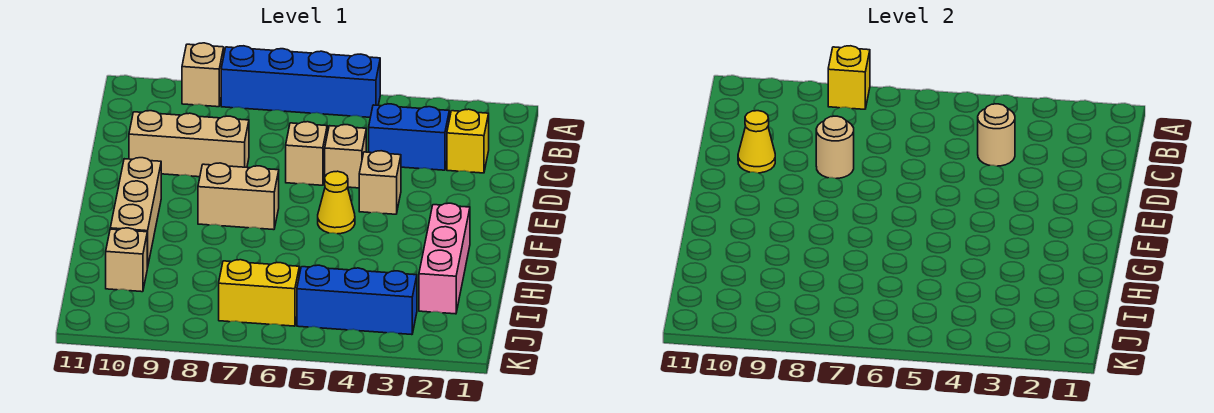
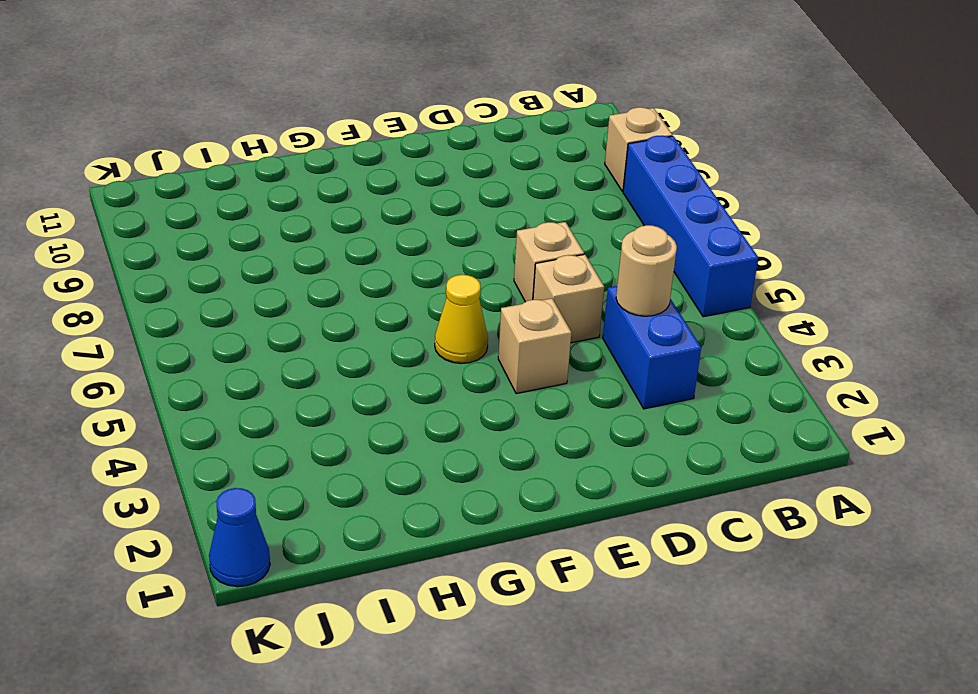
blue 1x1 cone [209,488,270,587] -> none
none -> yellow 1x1 brick [447,109,489,173]
none -> tan 1x3 brick [129,111,249,177]
none -> tan 1x2 brick [198,163,279,230]

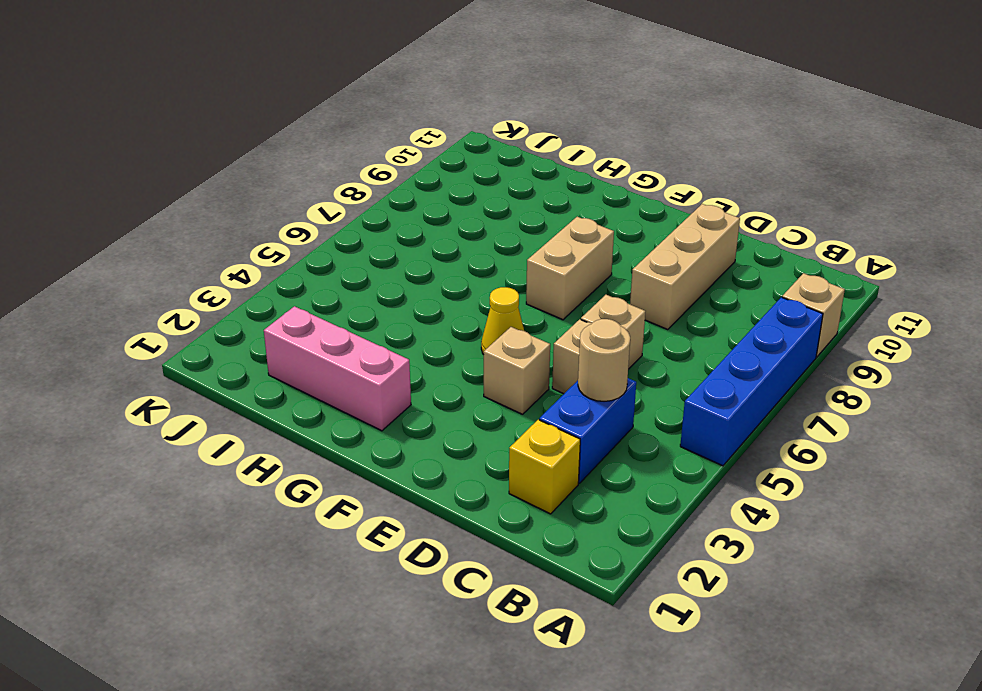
none -> tan 1x3 brick [110,158,161,268]
none -> tan 1x1 brick [106,228,147,292]
none -> blue 1x3 brick [297,265,417,335]

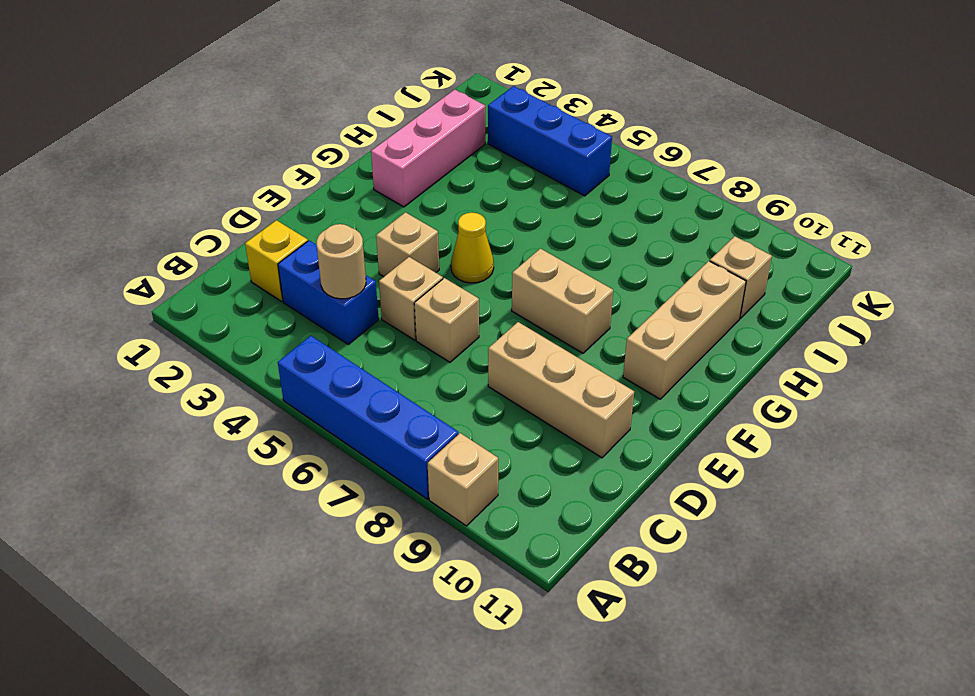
none -> yellow 1x2 brick [219,260,299,326]
none -> yellow 1x1 brick [828,46,870,109]
none -> tan 1x1 round brick [816,116,854,179]

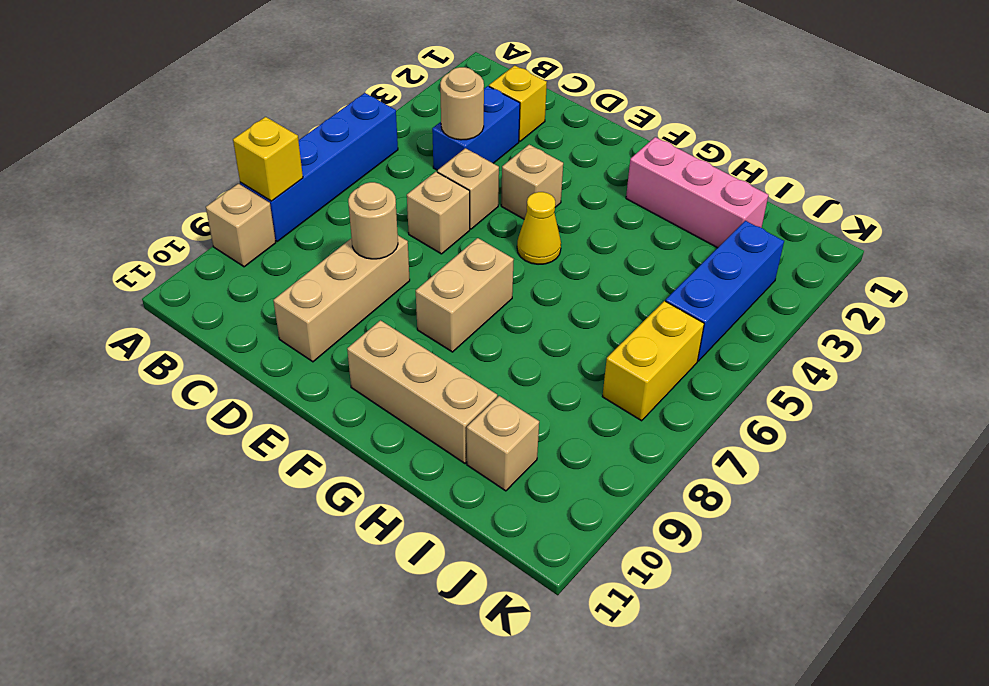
none -> yellow 1x1 cone [738,111,775,173]

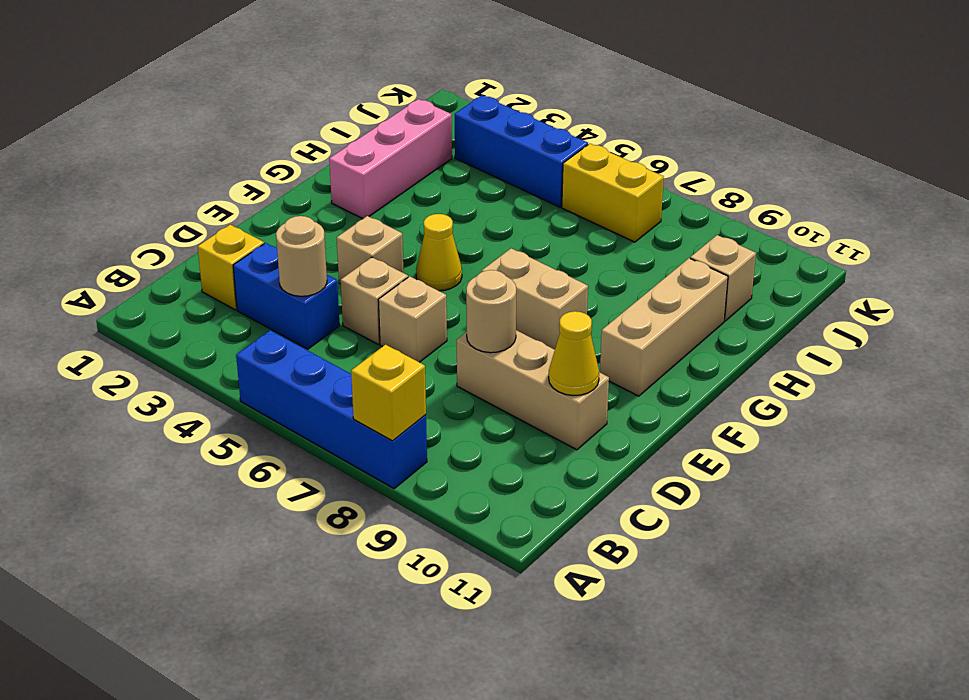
none -> tan 1x1 brick [182,43,224,107]

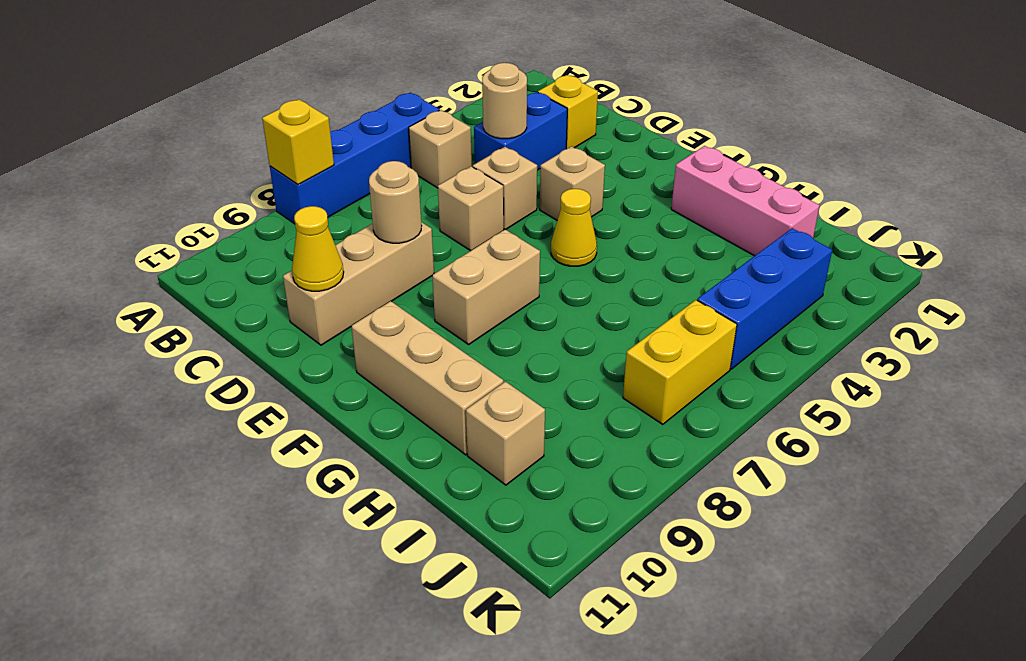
tan 1x1 brick [409,110,472,188] -> tan 1x1 brick moved to [182,43,224,107]

